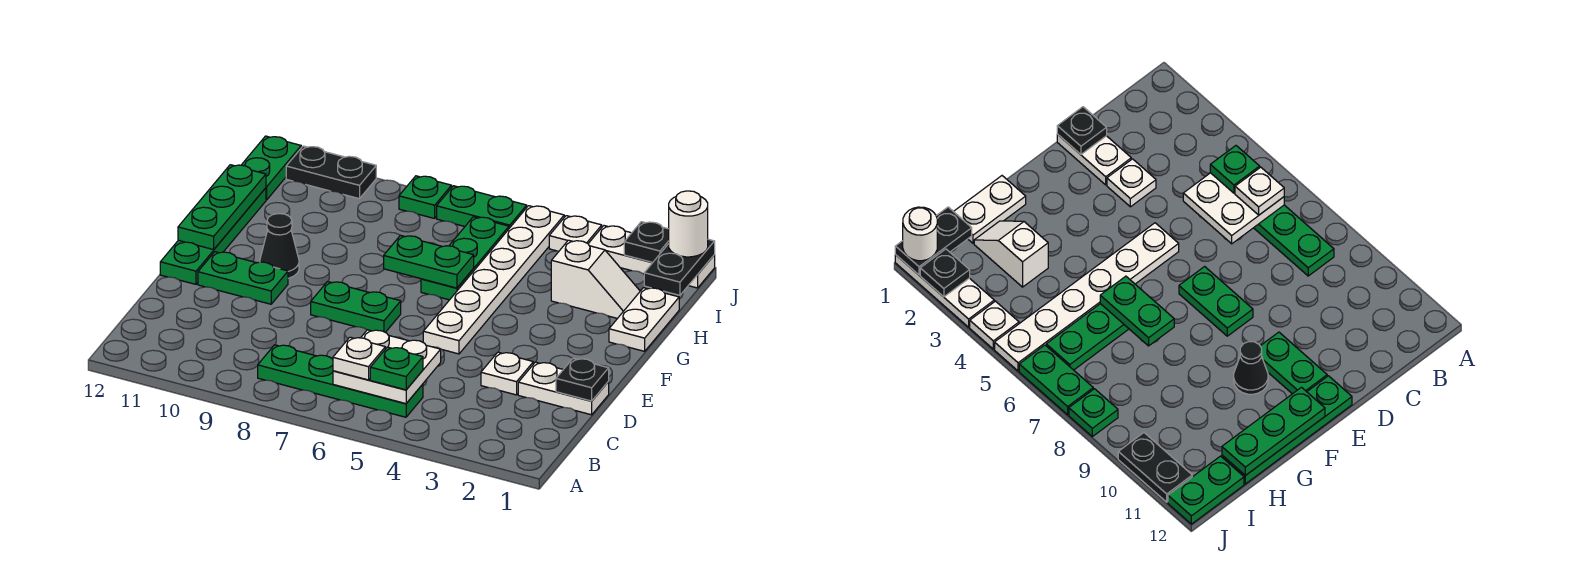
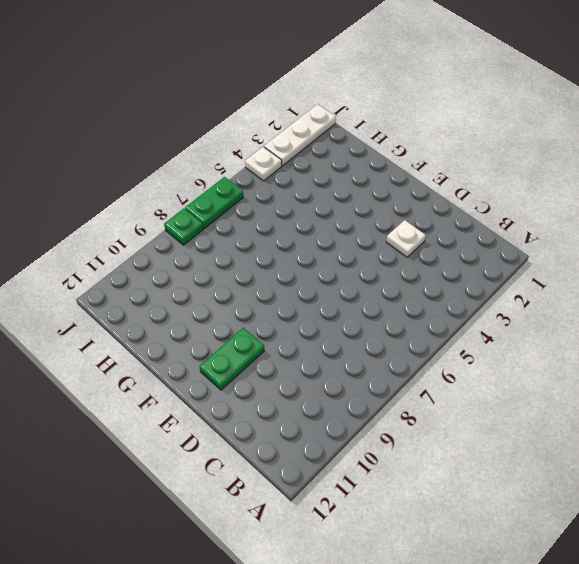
none -> green 1x4 plate [258,345,423,417]
none -> white 1x2 plate [518,362,609,415]
none -> white 1x6 plate [423,206,564,354]

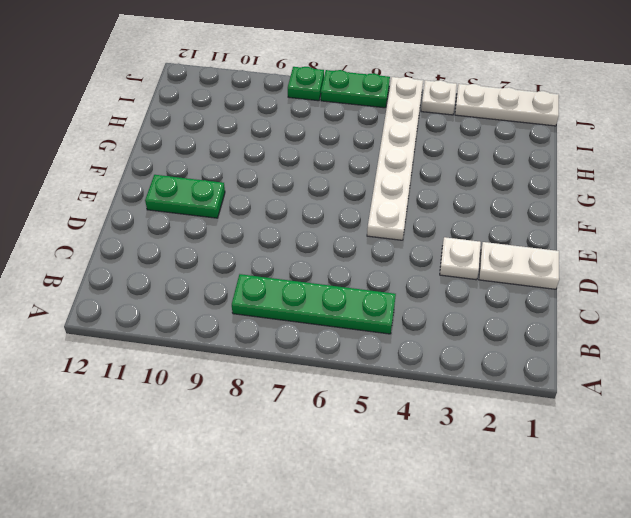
none -> green 1x2 plate [311,281,401,332]
none -> green 1x4 plate [160,188,266,284]
none -> black 1x1 cone [260,214,299,278]

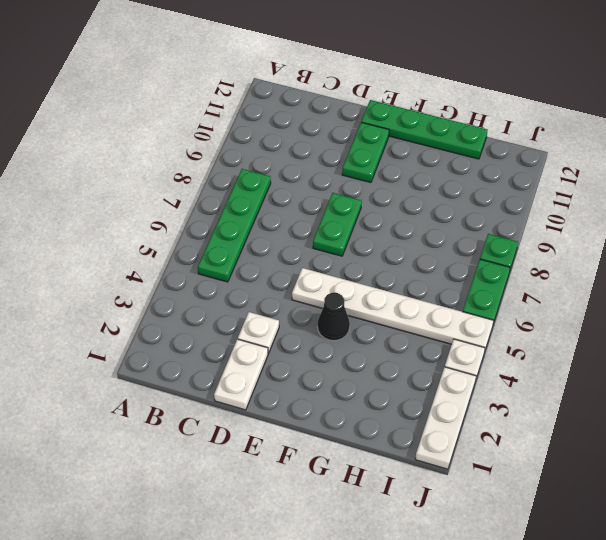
black 1x1 cone [318,293,350,341] -> black 1x1 cone moved to [260,214,299,278]
none -> white 1x2 plate [609,288,679,351]
none -> green 1x3 plate [421,217,509,300]
none -> white 1x2 slope [551,240,640,318]

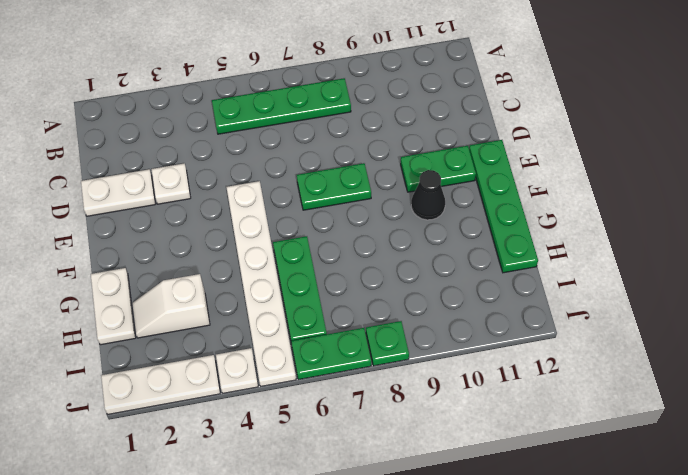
none -> green 1x2 plate [242,136,301,200]
none -> black 1x2 plate [286,146,376,199]
none -> white 2x2 plate [333,330,441,404]

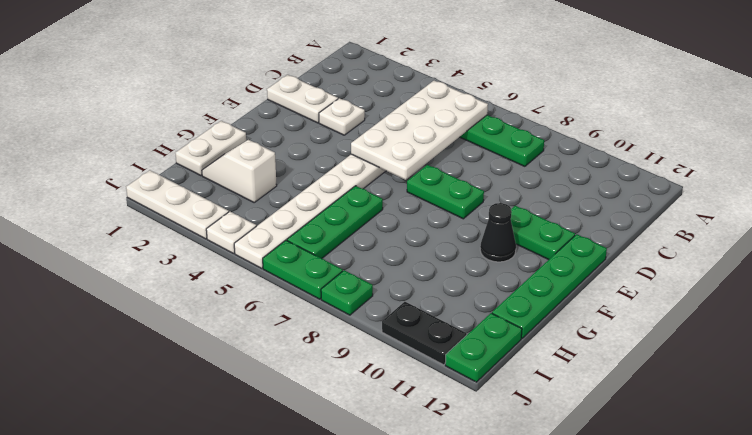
white 2x4 plate [351,81,488,180] -> white 2x2 plate [333,330,441,404]
none -> black 1x1 plate [556,358,609,401]
none -> green 1x3 plate [178,165,266,250]
none -> green 1x2 plate [384,235,474,288]

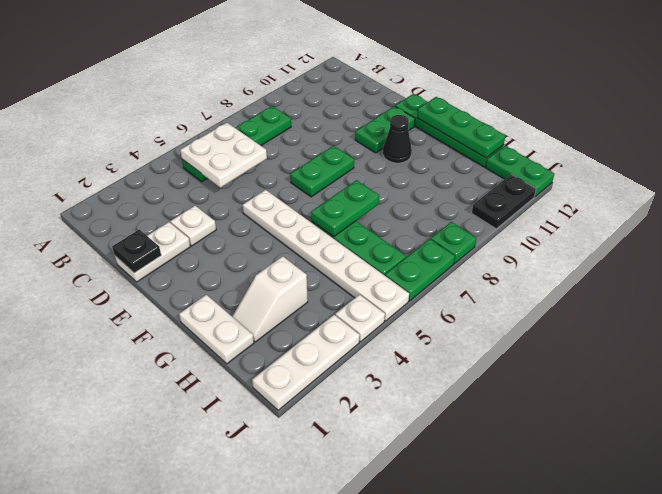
none -> black 1x2 plate [644,239,715,295]
none -> black 1x1 plate [624,222,669,263]
none -> green 1x1 plate [370,347,423,390]

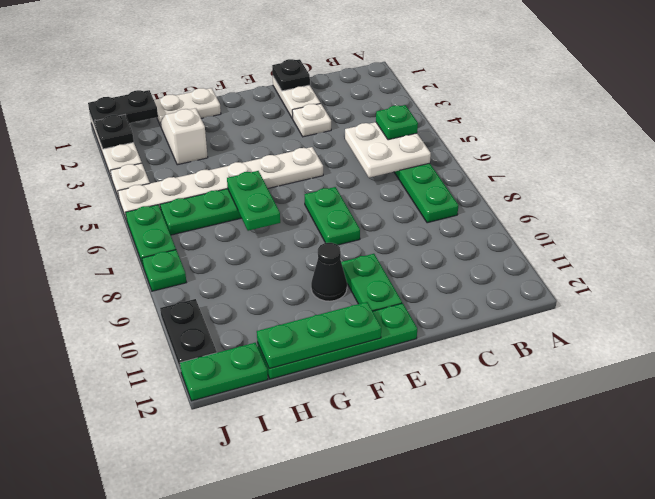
none -> white 1x1 plate [333,337,385,380]
none -> white 1x1 round brick [669,191,708,257]

